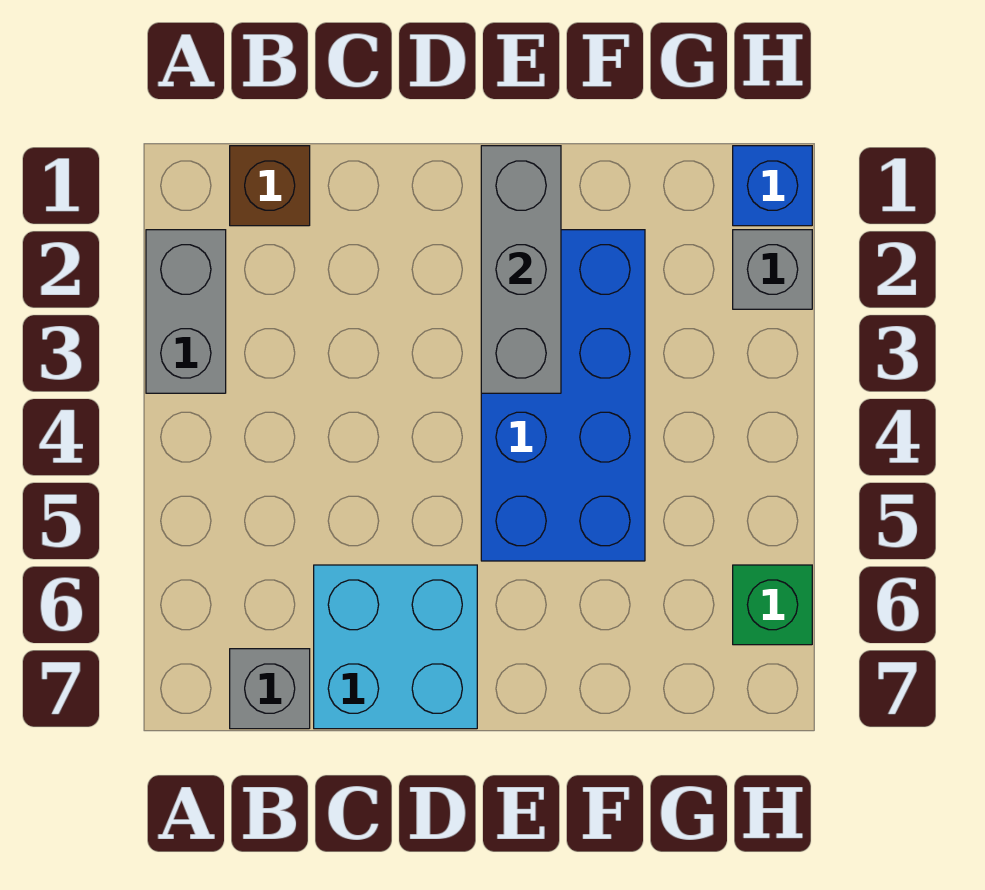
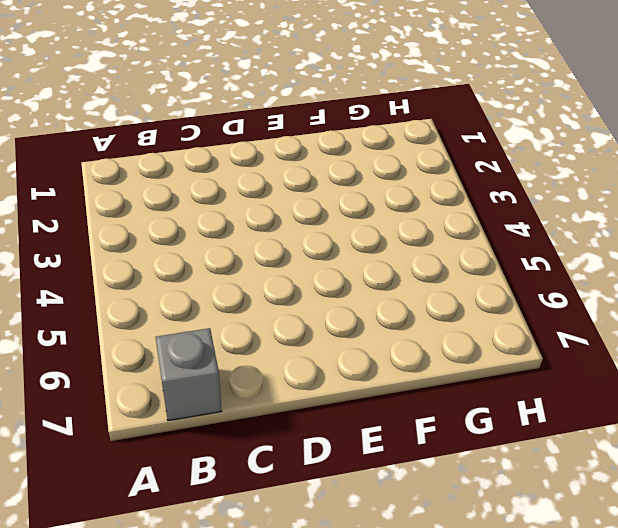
none -> grey 1x2 brick [146,230,226,393]
none -> brown 1x1 brick [230,146,310,226]

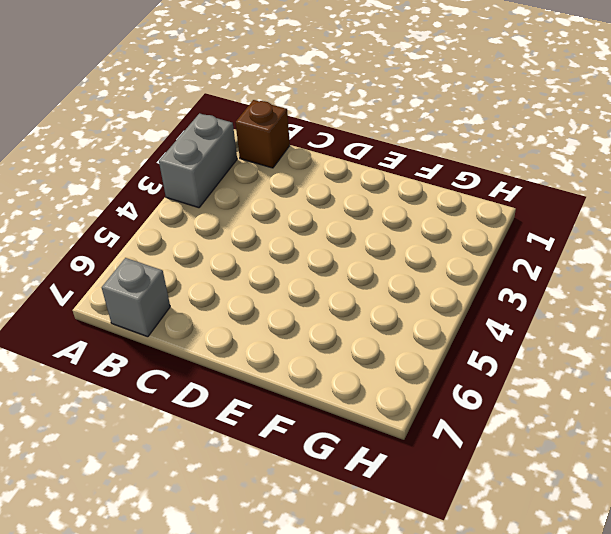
none -> cyan 2x2 brick [314,565,477,729]
none -> blue 2x4 brick [481,230,645,561]

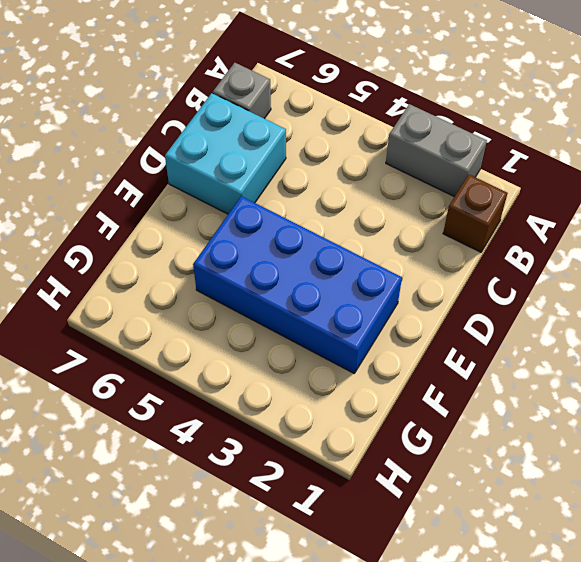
none -> blue 1x1 brick [733,146,812,226]
none -> grey 1x1 brick [733,230,812,309]

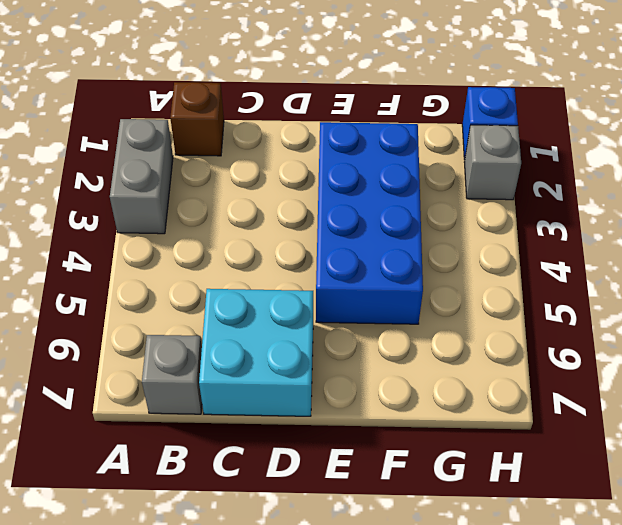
none -> green 1x1 brick [733,565,812,645]
none -> grey 1x3 brick [481,146,561,393]

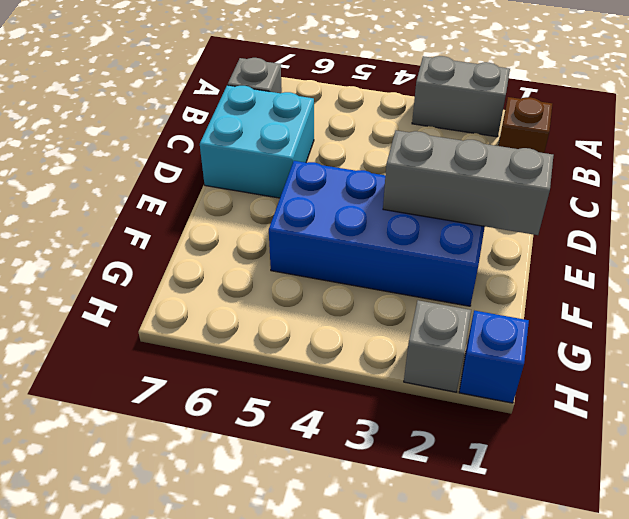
none -> green 1x1 brick [733,565,812,645]

